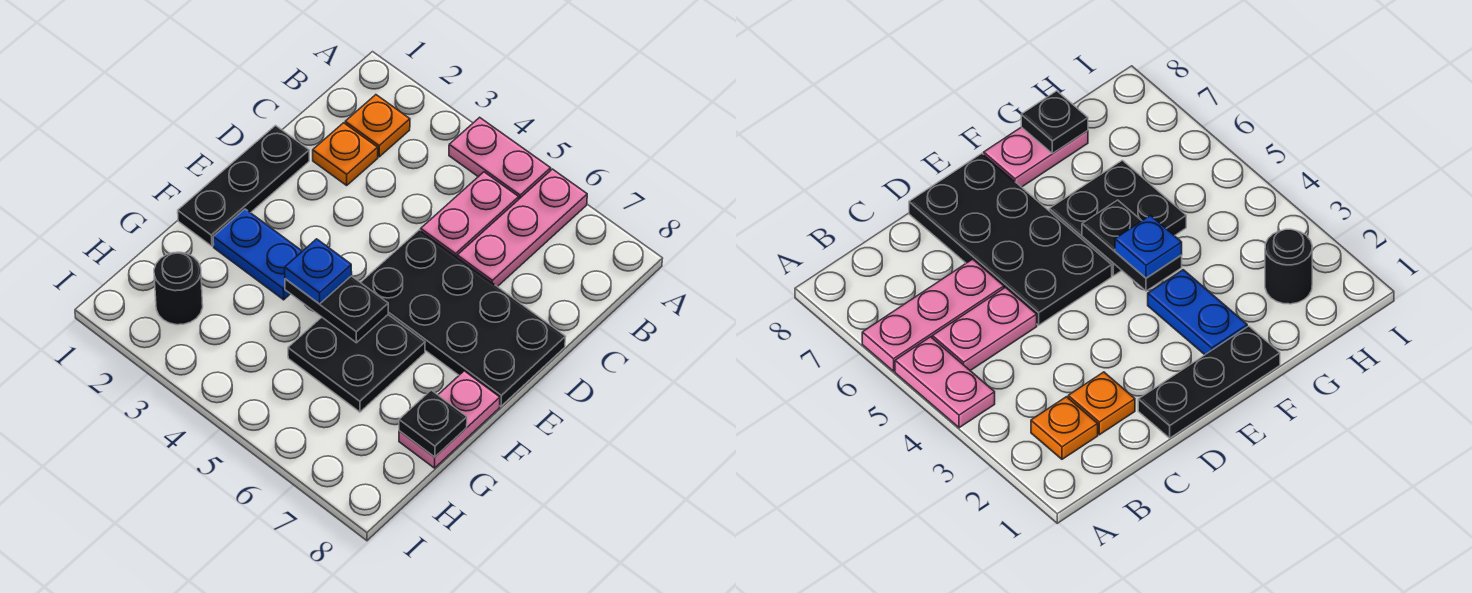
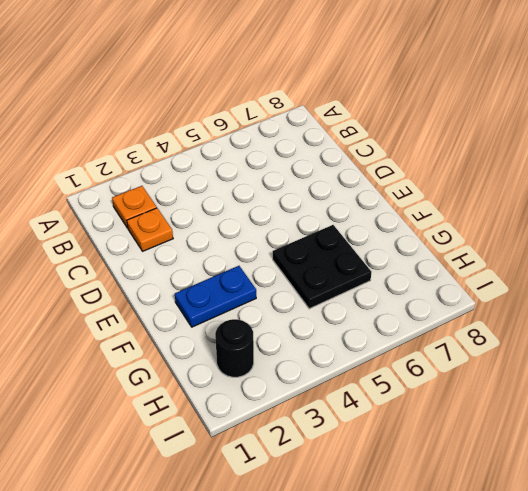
none -> pink 1x2 plate [449,117,551,199]
none -> pink 1x3 plate [457,169,587,287]
none -> pink 1x2 plate [421,172,519,257]

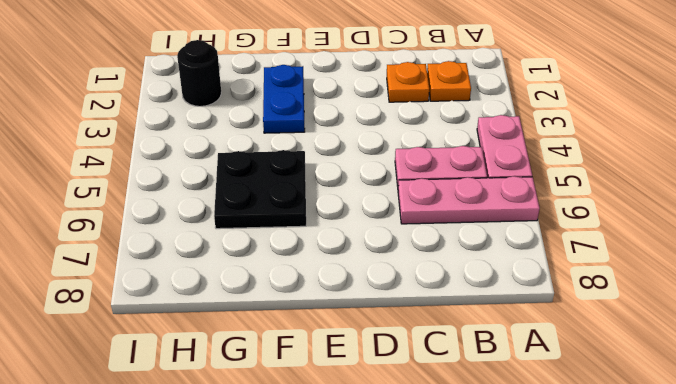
none -> black 1x3 plate [178,126,309,246]
none -> black 2x4 plate [360,230,565,406]
none -> pink 1x2 plate [399,371,500,468]

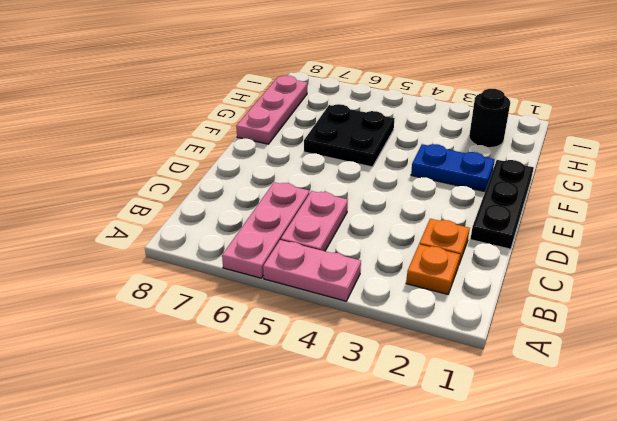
pink 1x3 plate [236,76,307,144] -> pink 1x2 plate [399,371,500,468]
none -> black 2x4 plate [360,230,565,406]
none -> black 1x2 plate [285,276,388,343]
none -> black 1x1 plate [399,390,467,457]

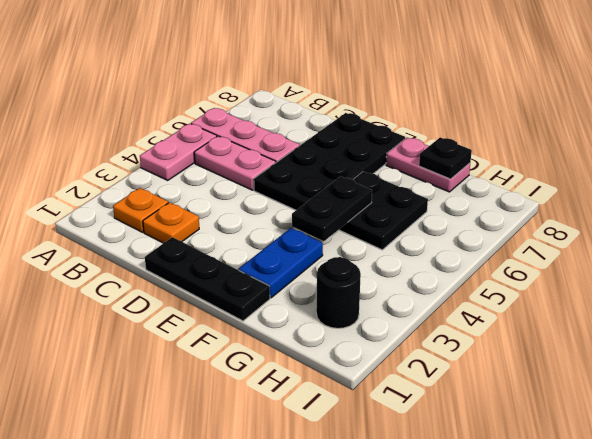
none -> blue 1x1 plate [285,239,352,304]

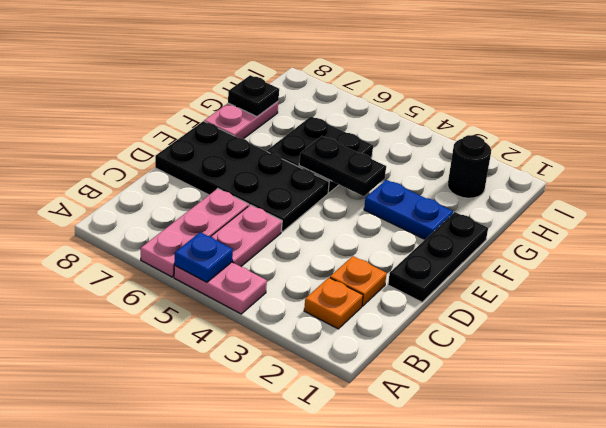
blue 1x1 plate [174,232,233,282] -> blue 1x1 plate moved to [285,239,352,304]

